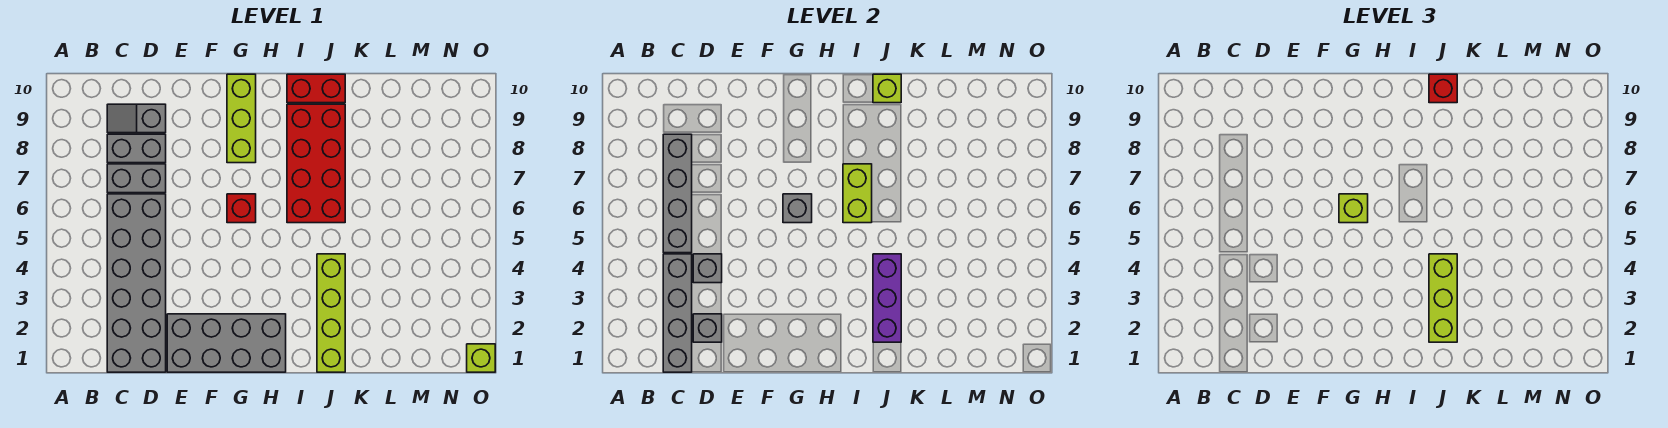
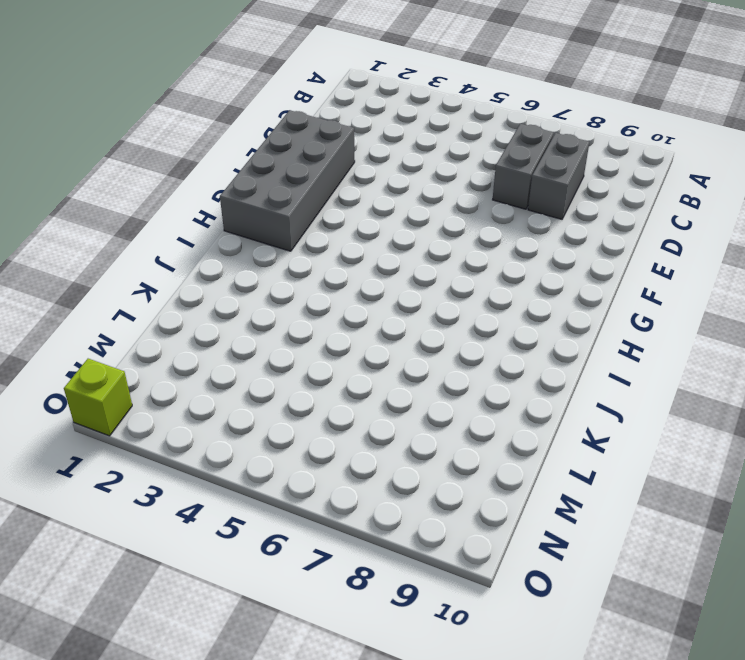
none -> grey 2x6 brick [107,194,166,372]
none -> grey 1x2 slope [107,104,166,133]
none -> red 1x1 brick [227,194,256,223]

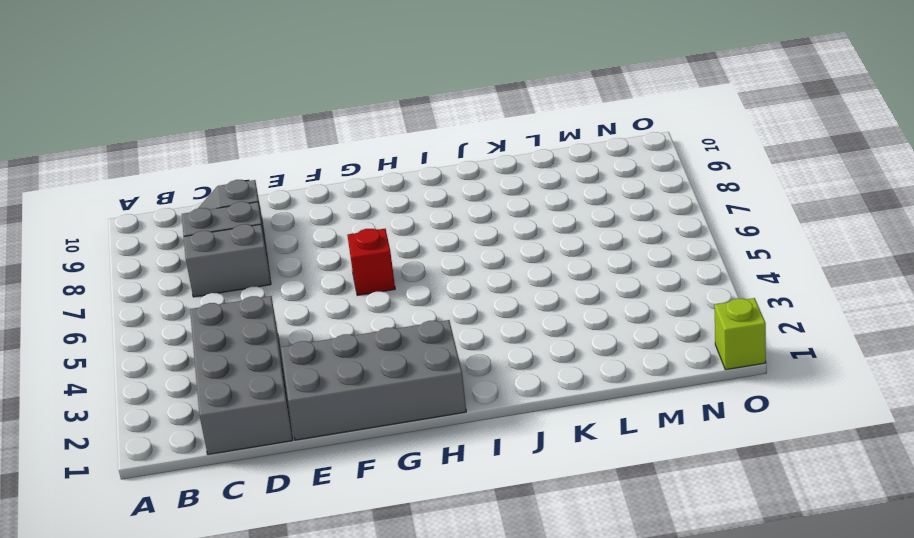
grey 2x4 brick [190,296,293,455] -> grey 2x6 brick [107,194,166,372]
none -> lime 1x3 brick [227,74,256,163]
none -> red 2x4 brick [287,104,345,223]
none -> red 1x2 brick [287,74,345,103]

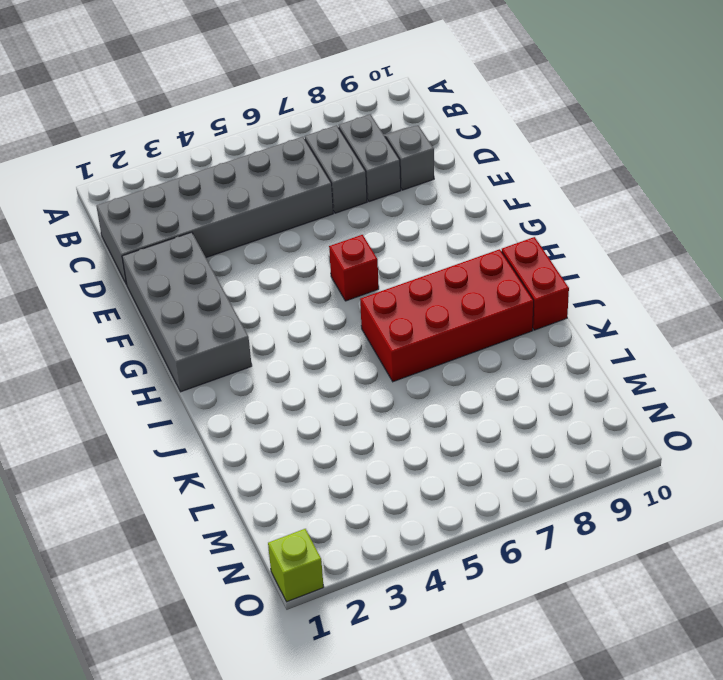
none -> lime 1x3 brick [227,74,256,163]
none -> lime 1x4 brick [317,254,345,372]
none -> grey 1x4 brick [663,254,692,372]

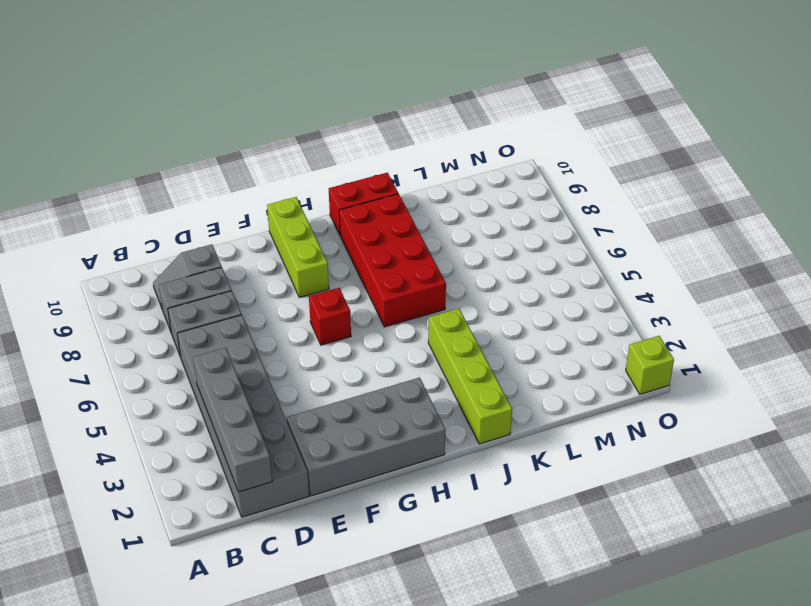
none -> grey 1x4 brick [663,134,692,253]
none -> grey 1x1 brick [693,314,722,342]
none -> grey 1x1 brick [693,254,722,283]

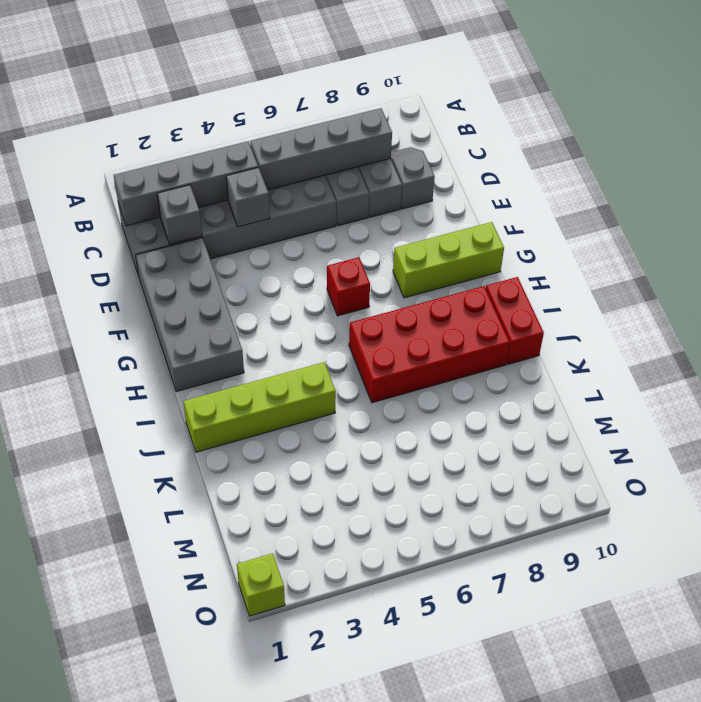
none -> grey 1x1 brick [783,194,812,223]
none -> lime 1x2 brick [843,164,872,223]
none -> purple 1x3 brick [873,254,901,342]

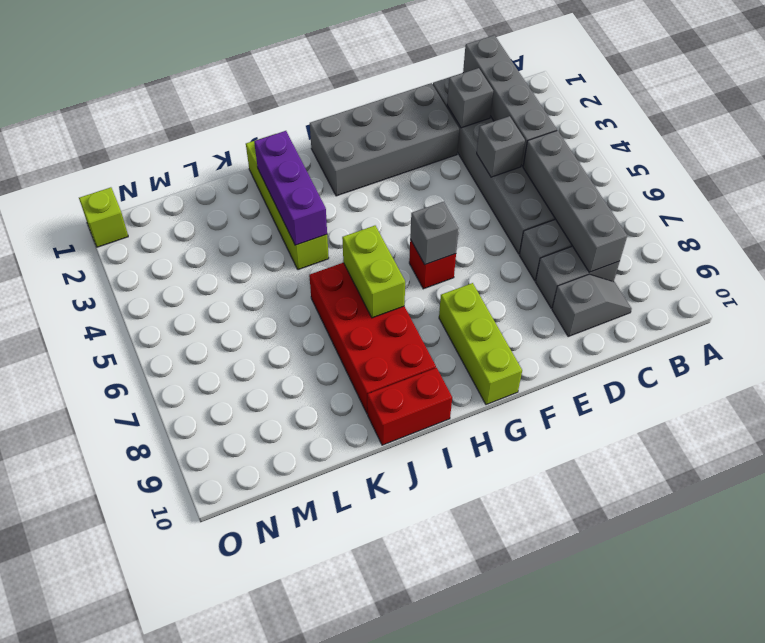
none -> lime 1x1 brick [873,74,901,103]
none -> lime 1x1 brick [1339,194,1368,223]
none -> lime 1x3 brick [1429,254,1457,342]

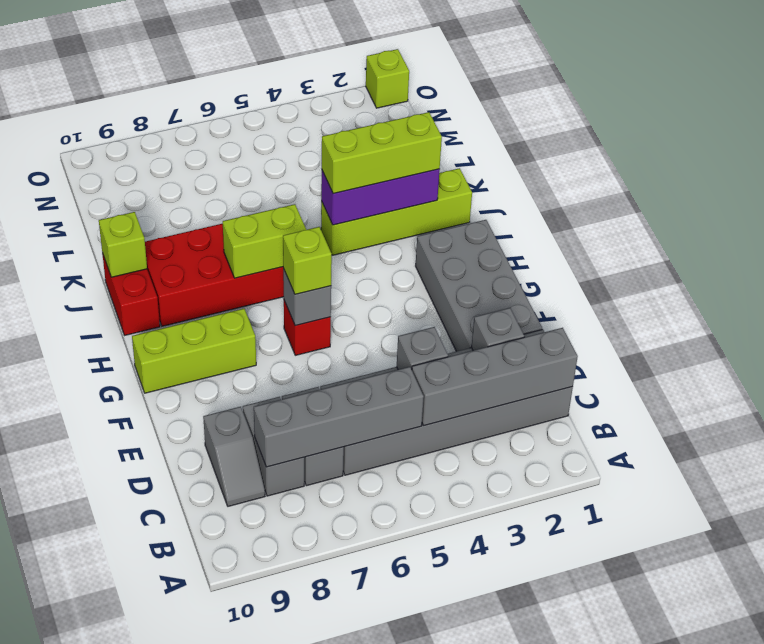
none -> red 1x1 brick [1429,74,1457,103]

